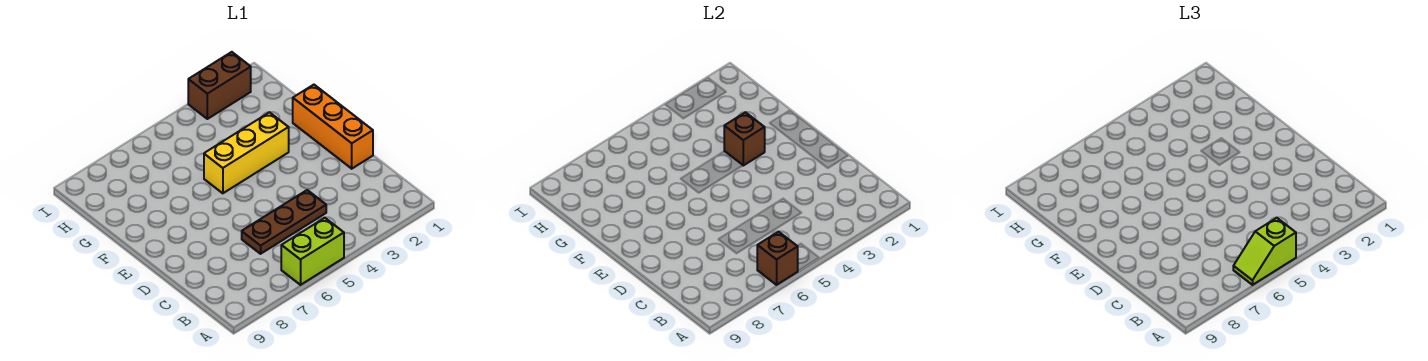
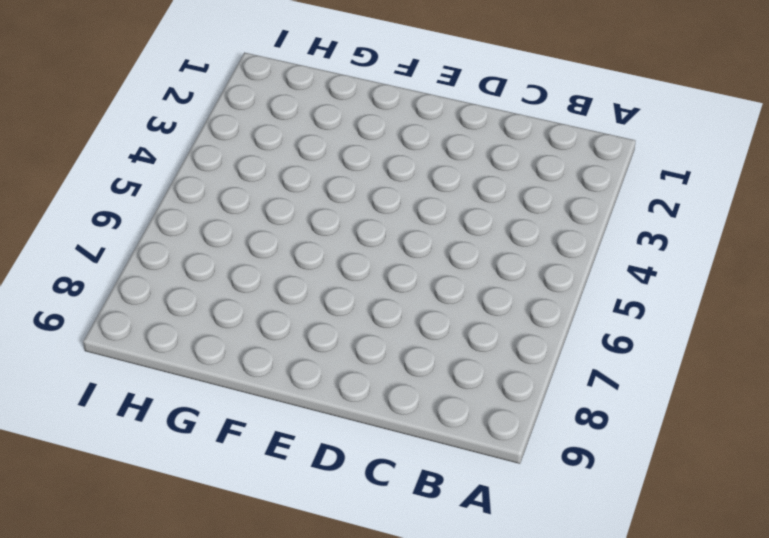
none -> lime 1x2 brick [281,218,344,285]
none -> brown 1x3 plate [242,190,326,254]

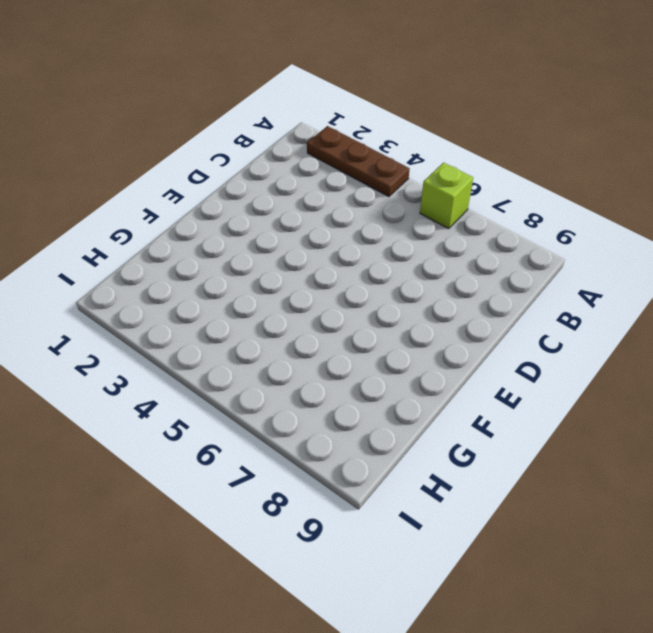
brown 1x3 plate [307,126,409,197] -> brown 1x3 plate moved to [242,190,326,254]
lime 1x1 brick [420,163,473,229] -> lime 1x2 brick [281,218,344,285]
none -> orange 1x3 brick [293,85,373,169]
none -> yellow 1x3 brick [204,112,289,193]

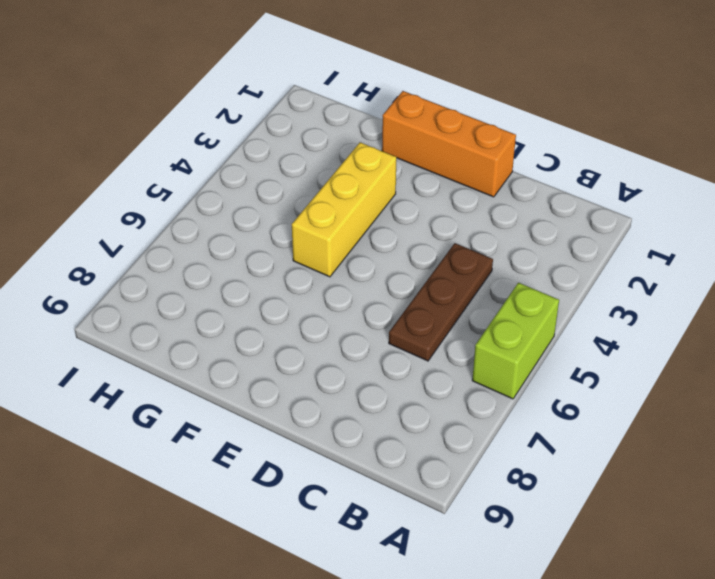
none -> brown 1x2 brick [188,52,251,119]
none -> brown 1x1 brick [757,232,798,285]

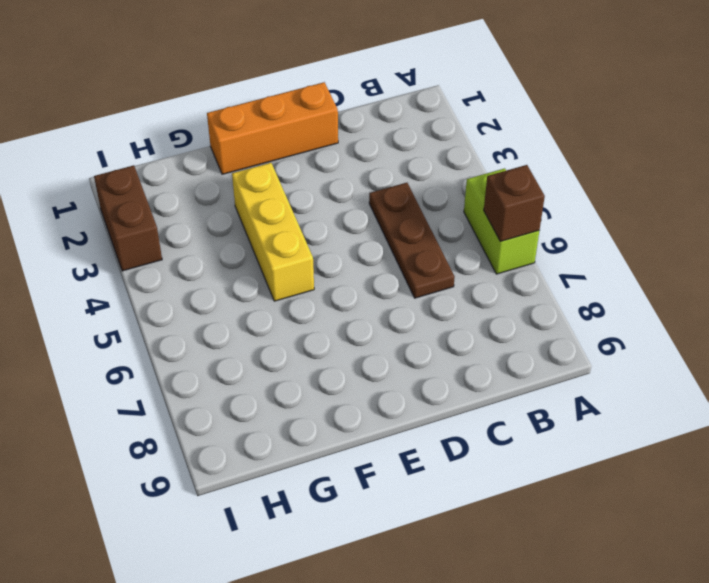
none -> brown 1x1 brick [724,112,765,165]
none -> lime 1x2 slope [1233,218,1296,285]

